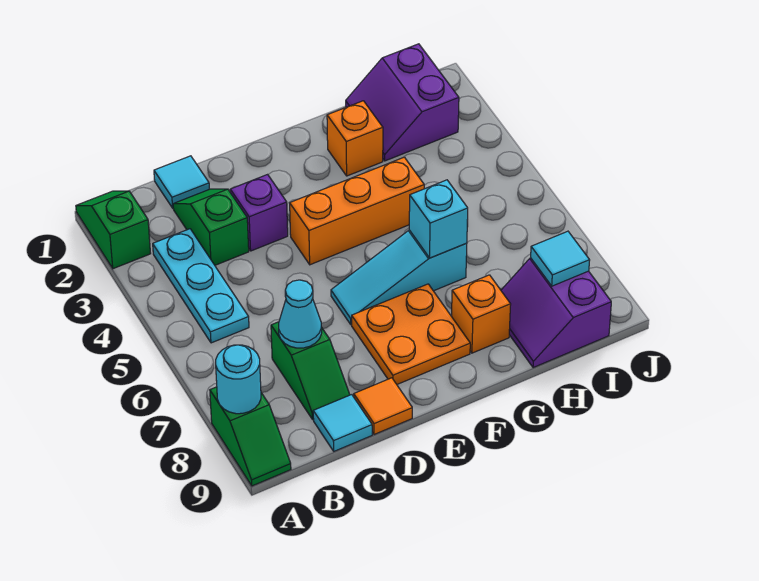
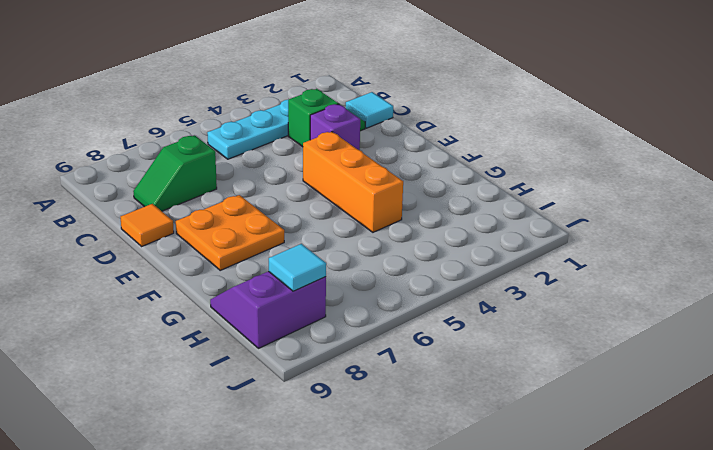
none -> green 1x2 slope [76,191,151,269]
none -> green 1x2 slope [210,387,291,486]
none -> cyan 1x1 tile [313,395,372,451]

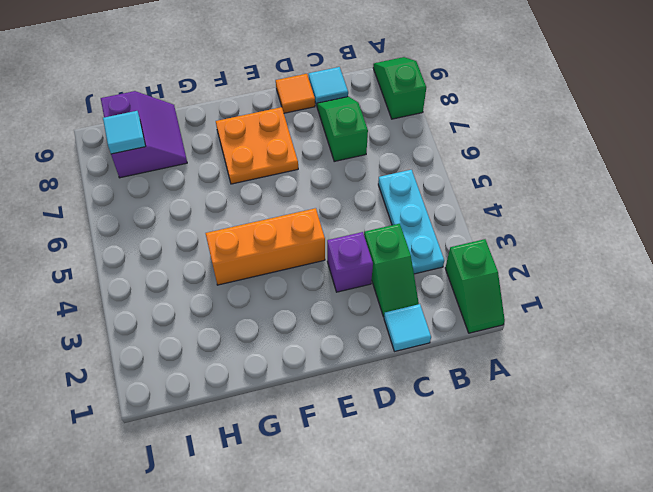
none -> cyan 1x3 slope [331,230,467,325]
none -> orange 1x1 brick [327,101,383,176]
none -> orange 1x1 brick [452,275,511,353]

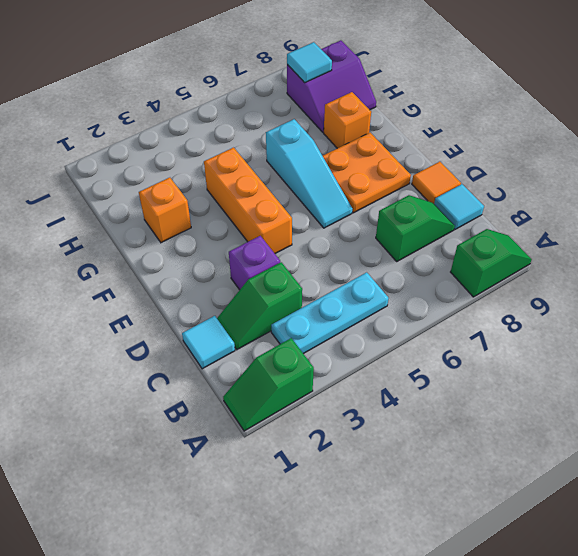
none -> purple 2x2 slope [346,44,459,161]
none -> cyan 1x1 round brick [216,345,261,414]
none -> cyan 1x1 cone [279,280,322,348]

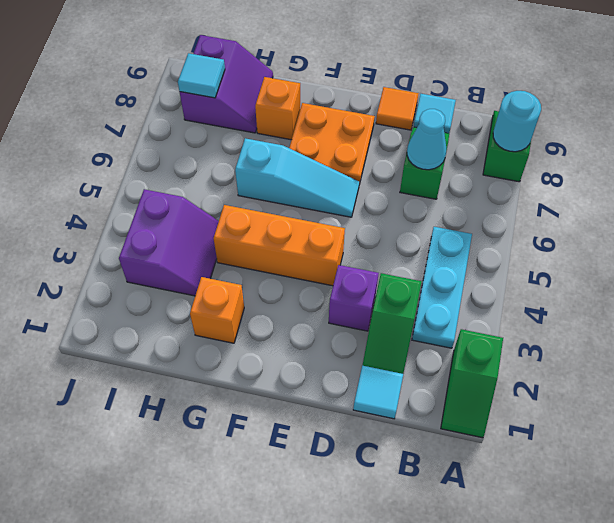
purple 2x2 slope [119,189,219,296] -> purple 2x2 slope moved to [346,44,459,161]
none -> cyan 1x1 brick [409,180,468,258]

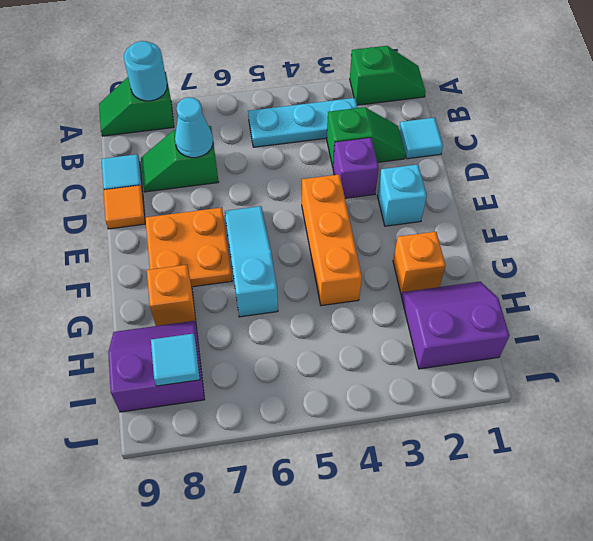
cyan 1x1 brick [377,164,427,226] -> cyan 1x1 brick moved to [409,180,468,258]

